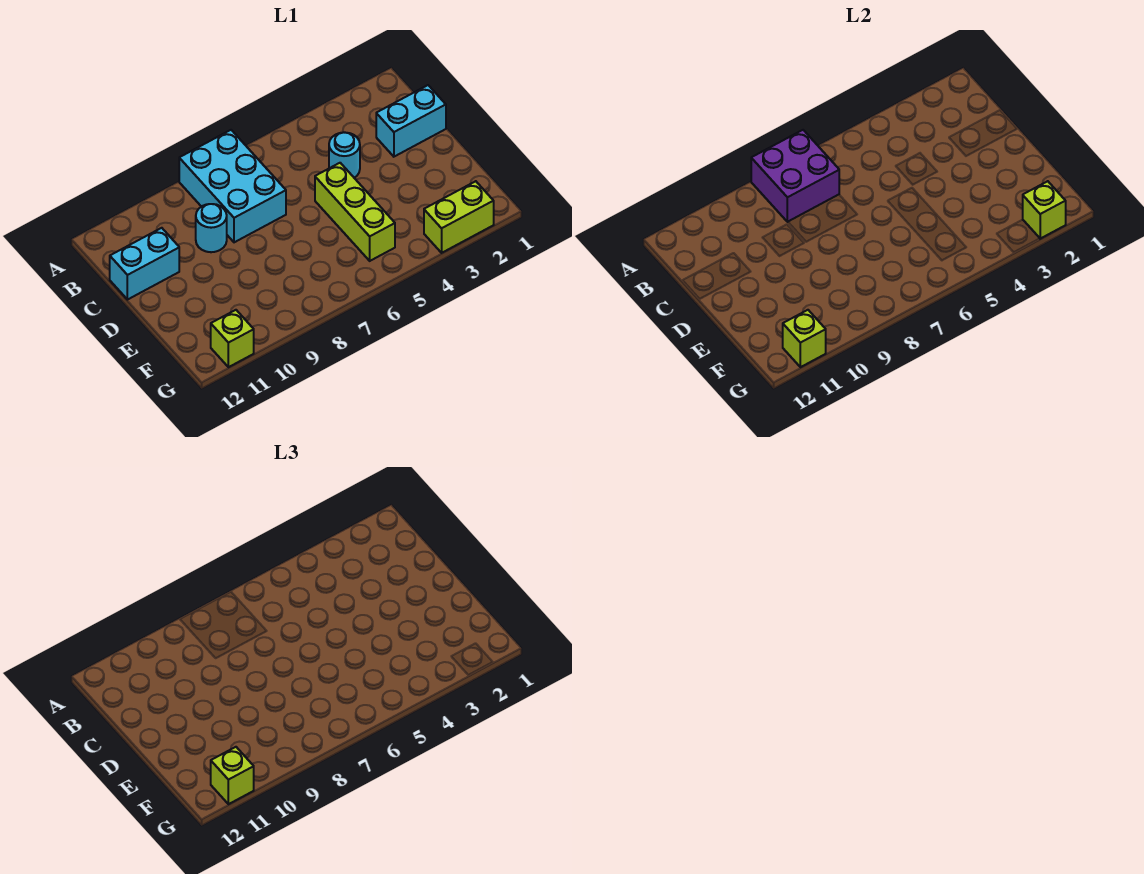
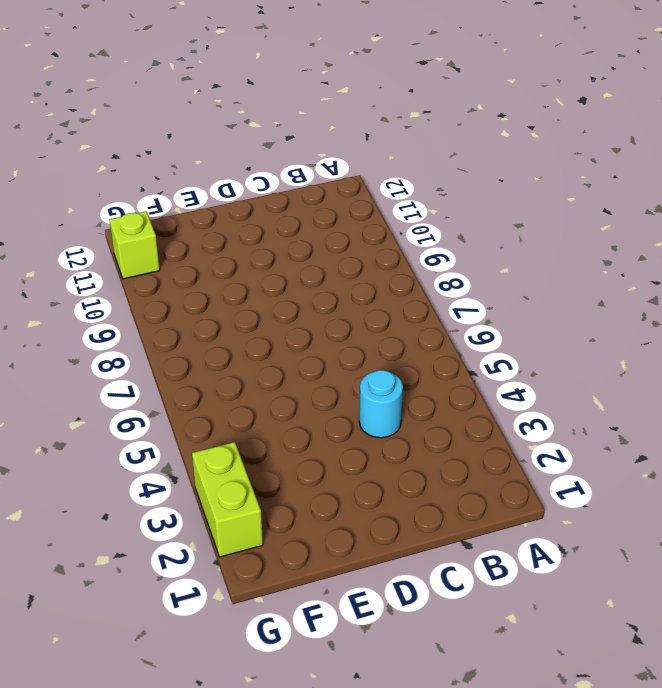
none -> cyan 2x3 brick [179,130,286,242]
none -> cyan 1x2 brick [376,85,446,157]
none -> cyan 1x1 round brick [196,204,227,252]

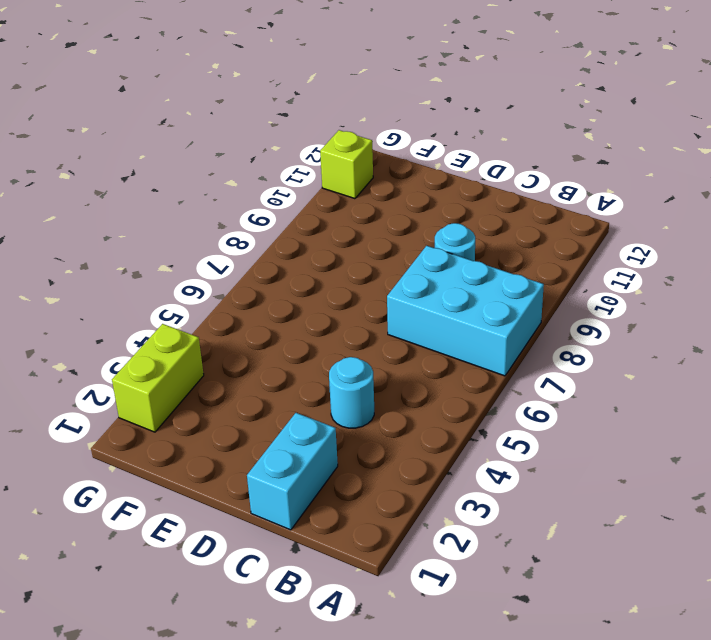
none -> cyan 1x2 brick [110,228,179,300]
none -> lime 1x3 brick [315,163,395,261]
none -> purple 2x2 brick [751,130,839,222]

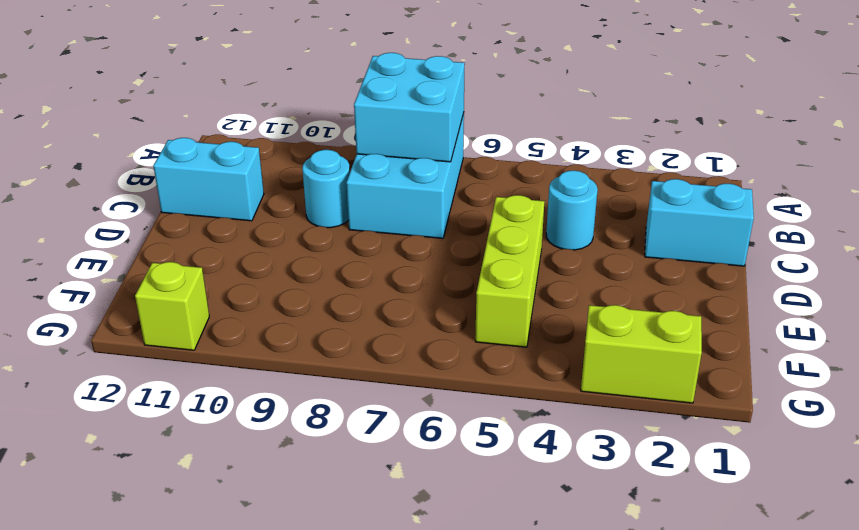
cyan 2x2 brick [354,53,465,162] -> purple 2x2 brick [751,130,839,222]
none -> lime 1x1 brick [1023,181,1066,239]
none -> lime 1x1 brick [783,310,826,367]
none -> lime 1x1 brick [211,747,254,804]

